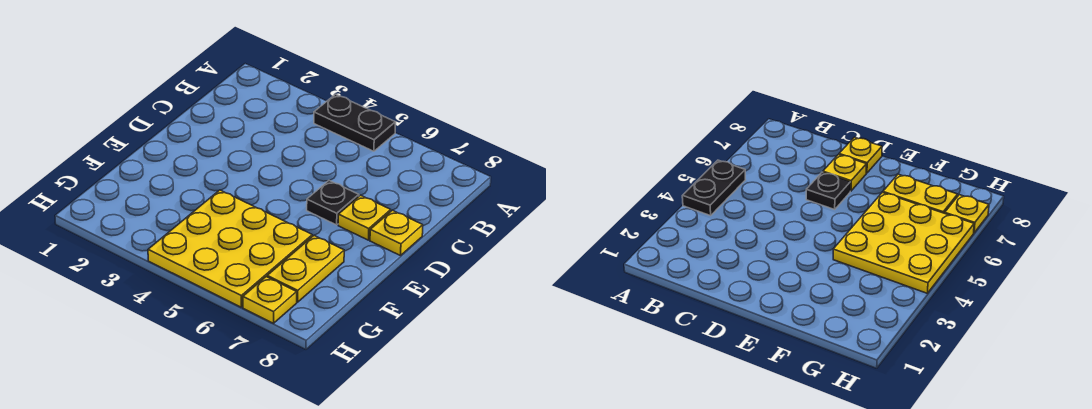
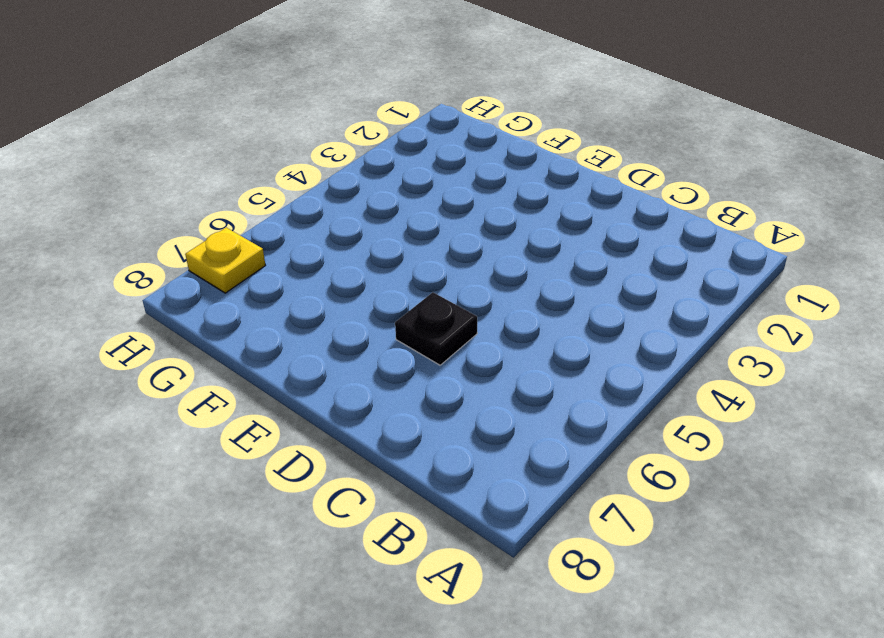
none -> black 1x2 plate [314,94,396,151]
none -> yellow 1x1 plate [338,195,391,240]

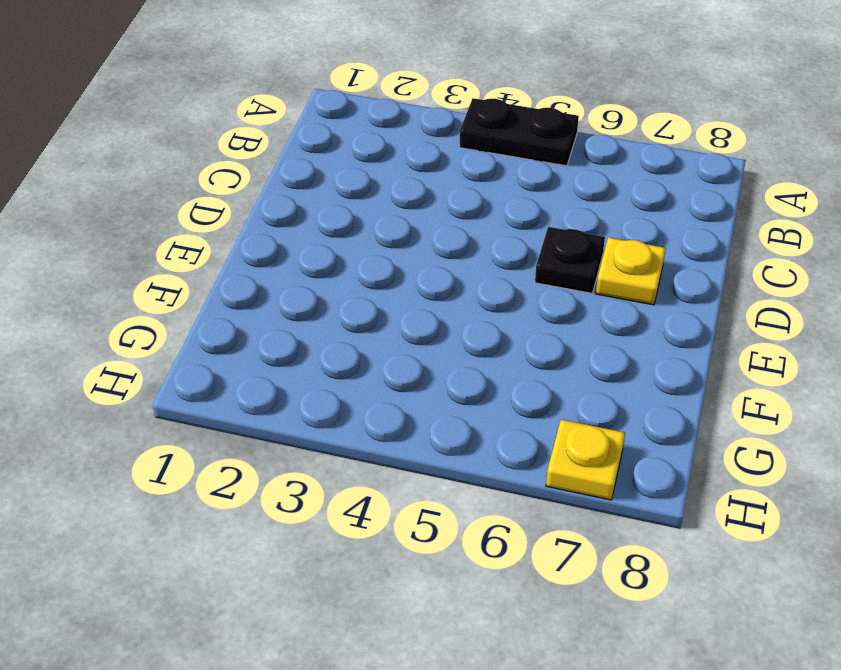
none -> yellow 1x1 plate [370,210,423,256]
none -> yellow 3x3 plate [148,190,312,307]

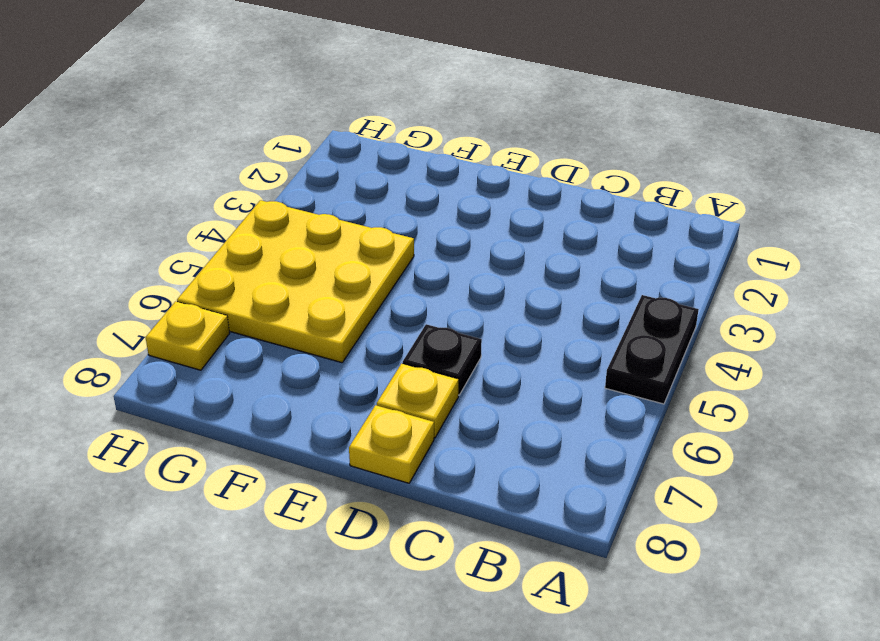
none -> yellow 1x2 plate [267,235,344,302]

